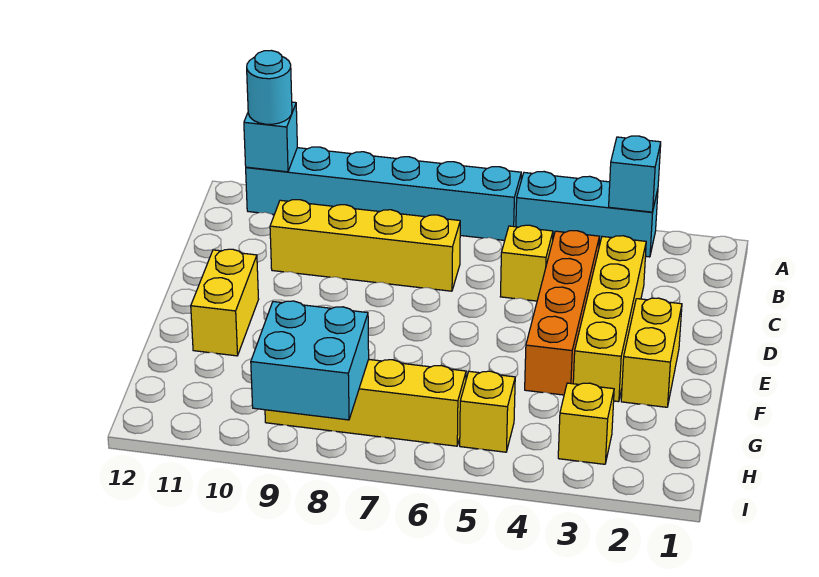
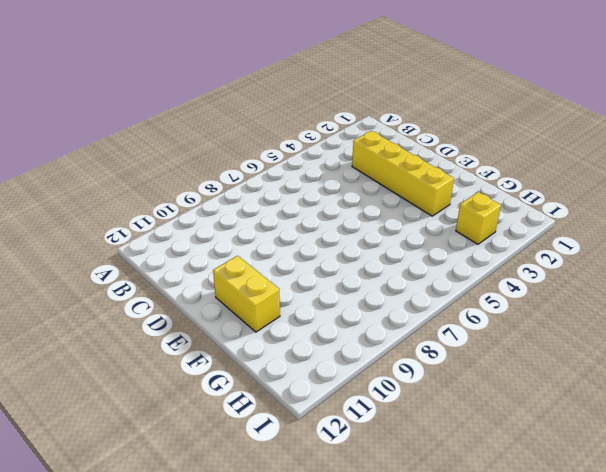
none -> cyan 1x3 brick [516,172,658,257]
none -> cyan 1x6 brick [246,147,521,240]
none -> orange 1x4 brick [525,231,599,395]

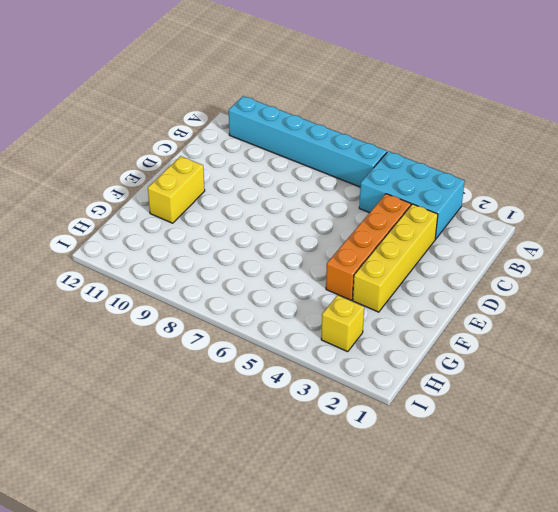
cyan 2x3 brick [359,151,465,239] -> cyan 1x3 brick [516,172,658,257]
none -> yellow 1x1 brick [500,225,553,301]
none -> yellow 1x4 brick [270,200,460,291]
none -> yellow 1x2 brick [621,298,682,407]

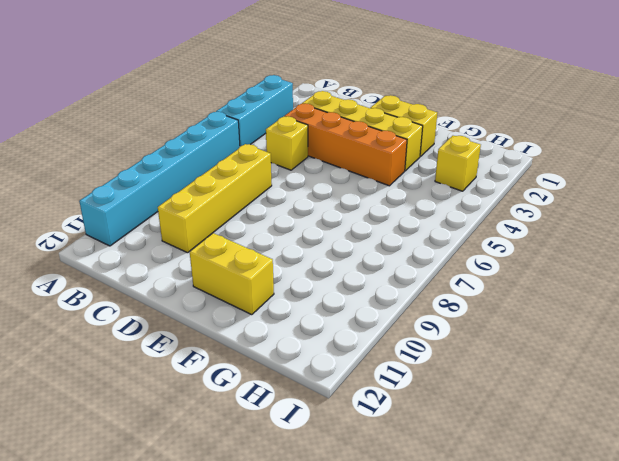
none -> yellow 1x1 brick [460,371,515,452]
none -> yellow 1x4 brick [265,359,466,446]
none -> cyan 1x1 brick [609,136,661,212]

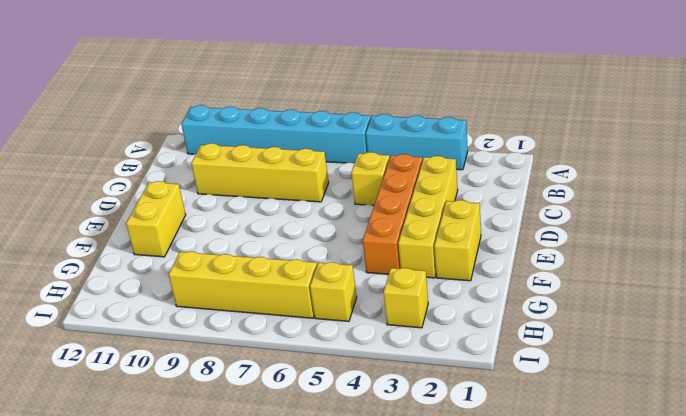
none -> cyan 1x1 brick [609,136,661,212]
none -> cyan 1x1 brick [244,102,297,172]
none -> cyan 2x2 brick [251,301,369,420]

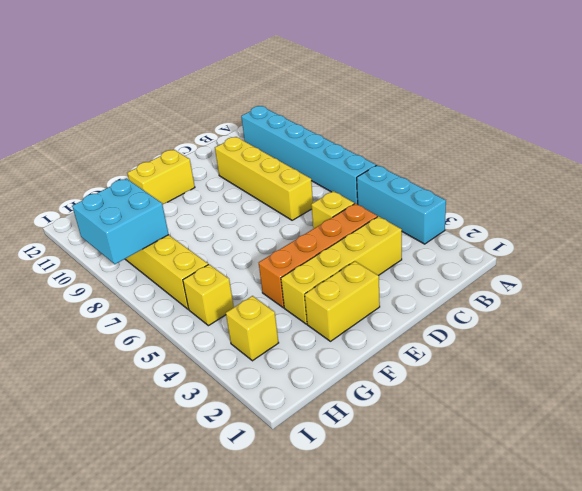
none -> cyan 1x1 brick [609,136,661,212]
none -> cyan 1x1 brick [244,102,297,172]
none -> cyan 1x1 round brick [247,51,292,124]

